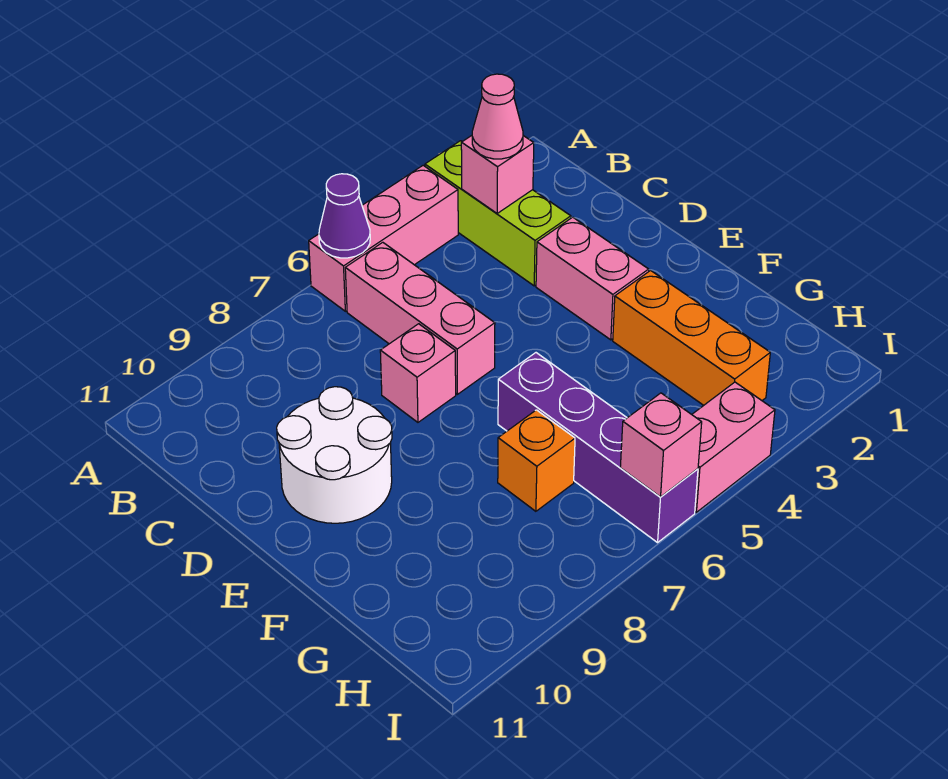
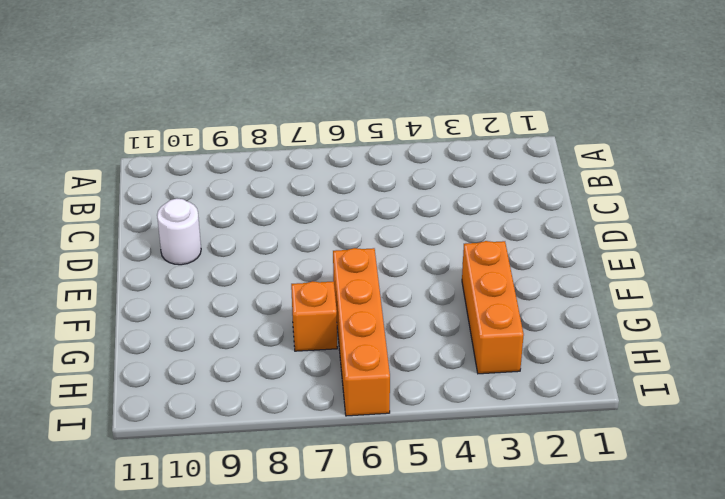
white 1x1 round brick [157,199,201,265] -> white 2x2 round brick [277,387,392,523]
orange 1x4 brick [333,248,390,416] -> purple 1x4 brick [498,353,698,543]
none -> lime 1x3 brick [425,141,571,286]
none -> pink 1x3 brick [309,165,458,311]
none -> pink 1x3 brick [345,242,495,394]

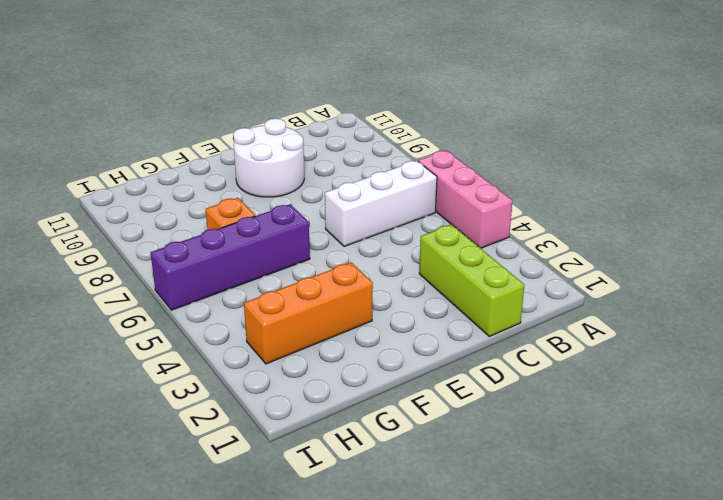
white 1x3 brick [325,161,437,247] -> pink 1x3 brick [345,242,495,394]
lime 1x3 brick [419,224,524,336] -> lime 1x3 brick turned to [425,141,571,286]
none -> pink 1x2 brick [536,217,649,340]
none -> pink 1x1 brick [380,324,456,422]
none -> pink 1x2 brick [692,382,775,512]

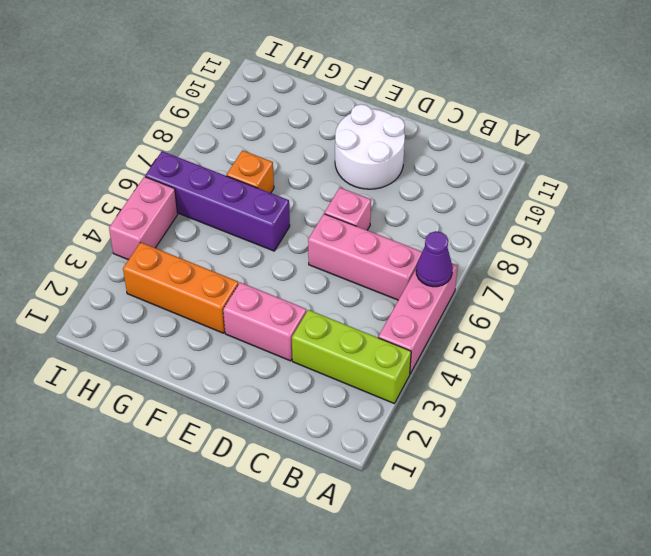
none -> pink 1x1 brick [461,136,534,213]
none -> pink 1x1 brick [620,393,702,497]
none -> pink 1x1 cone [472,74,523,159]

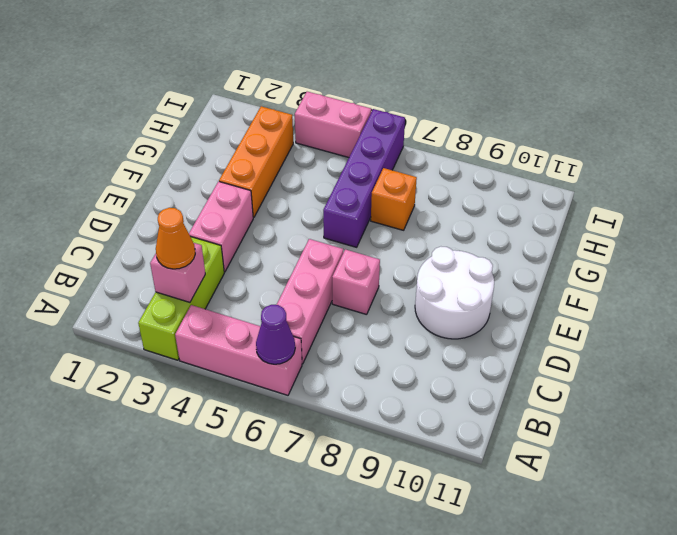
orange 1x1 cone [156,208,195,269] -> pink 1x1 cone [472,74,523,159]
none -> pink 1x1 brick [620,393,702,497]

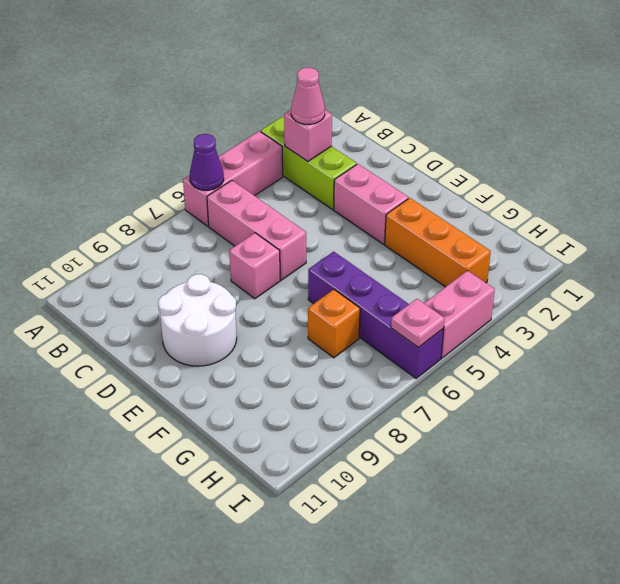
pink 1x1 plate [391,299,445,348] -> pink 1x1 brick [620,393,702,497]

